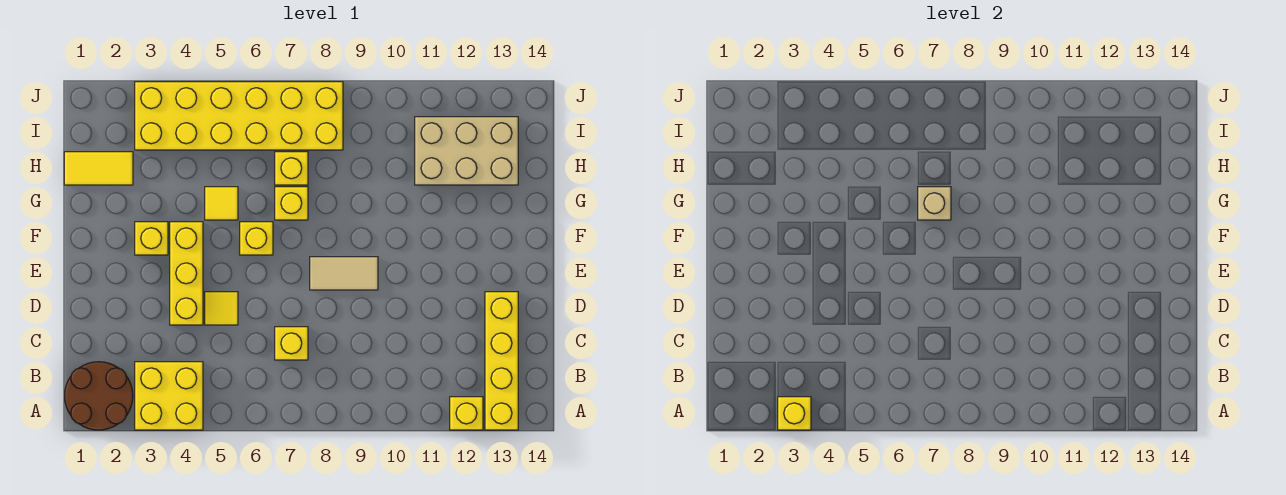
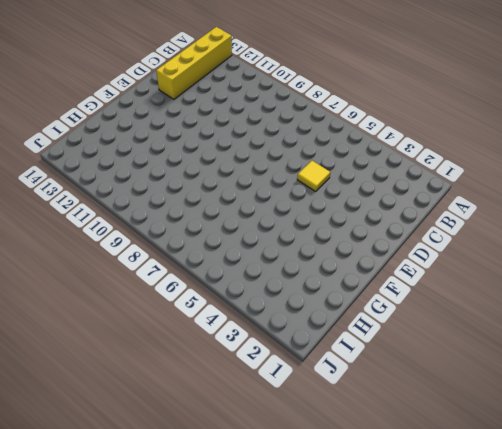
none -> brown 2x2 round brick [65,362,133,430]
none -> yellow 2x2 brick [135,362,203,430]
none -> yellow 1x1 brick [450,397,483,430]

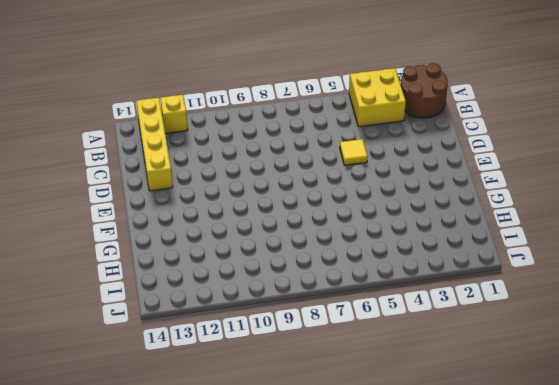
none -> yellow 1x1 brick [275,327,308,360]
none -> yellow 1x3 brick [170,222,203,325]
none -> tan 1x2 tile [310,257,378,290]

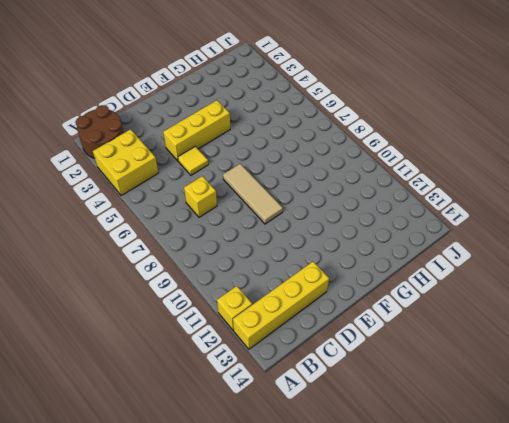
tan 1x3 tile [223,164,283,224] -> tan 1x2 tile [310,257,378,290]
none -> yellow 1x1 brick [135,222,168,255]
none -> yellow 1x1 brick [240,222,273,255]
none -> yellow 1x1 tile [205,187,238,220]

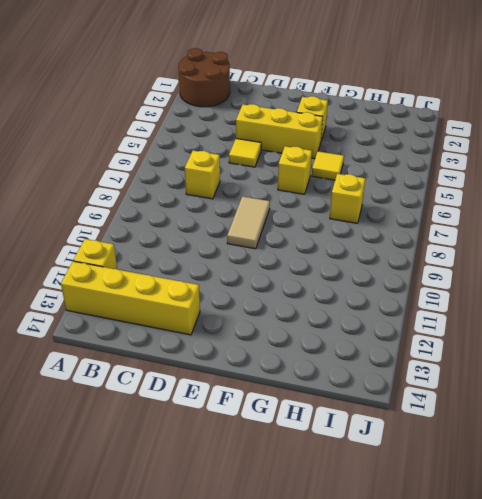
none -> yellow 2x2 brick [135,362,203,430]
none -> yellow 1x1 brick [275,187,308,220]
none -> yellow 1x2 tile [64,152,133,185]

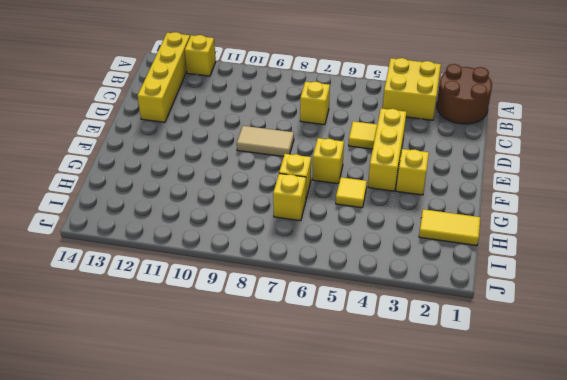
none -> tan 2x3 brick [415,117,518,185]
none -> yellow 2x6 brick [135,82,343,150]
none -> yellow 1x1 brick [778,397,811,430]

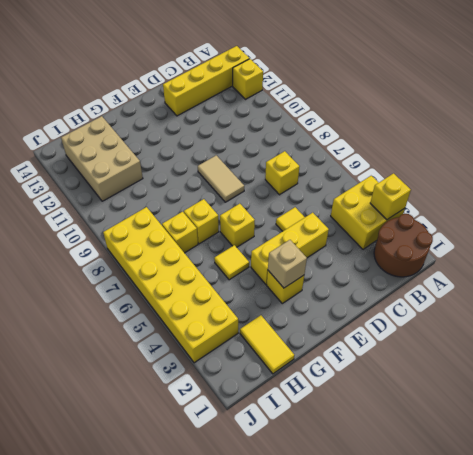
tan 1x1 brick [268,240,307,288] -> tan 1x1 brick moved to [918,187,951,220]

